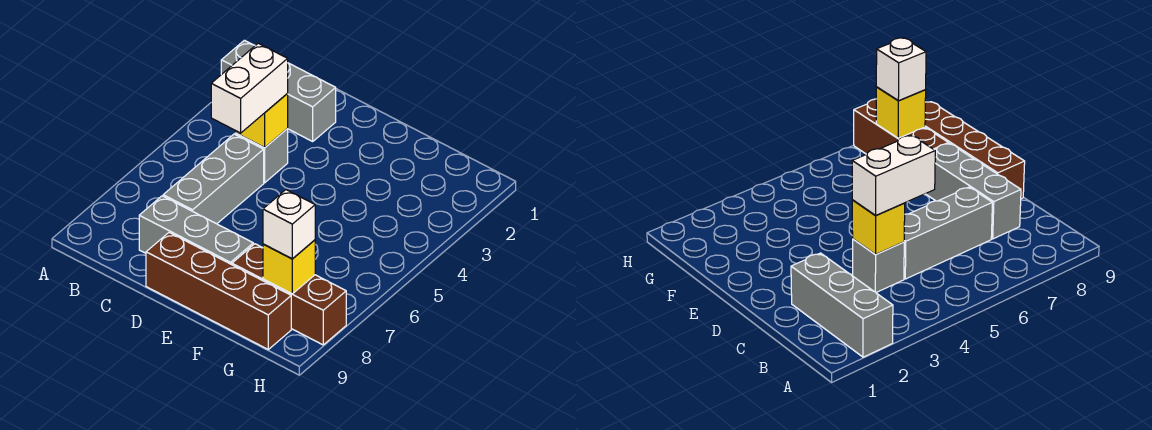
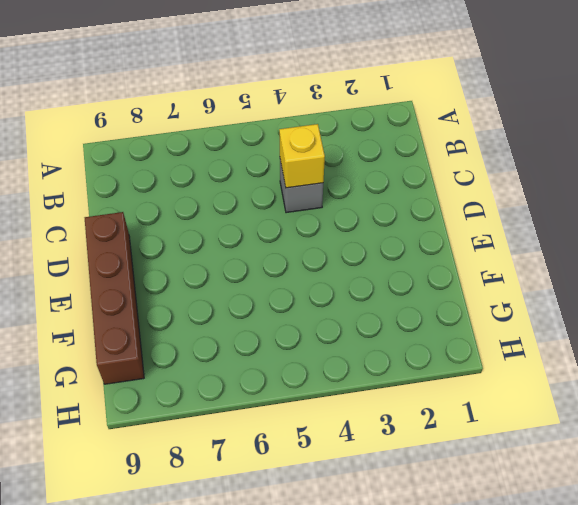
none -> grey 1x3 brick [221,40,336,141]
none -> grey 1x3 brick [163,134,264,224]

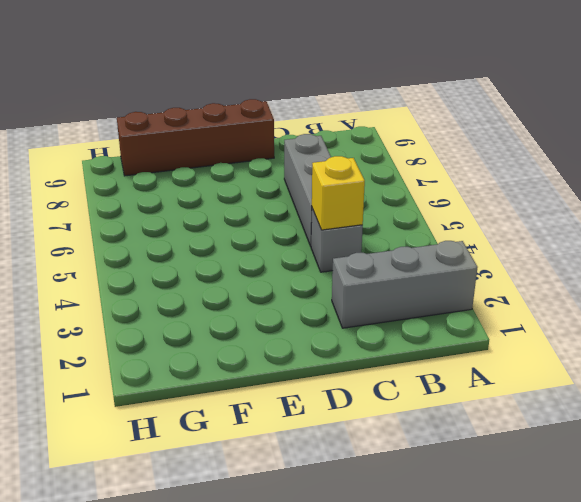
none -> grey 1x3 brick [139,196,253,265]
none -> brown 1x3 brick [232,244,346,345]

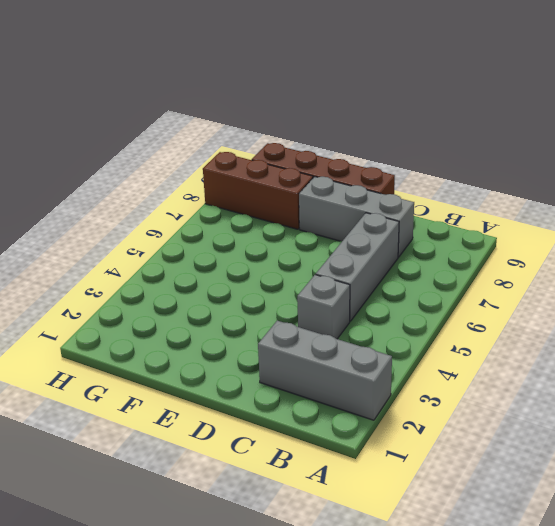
none -> yellow 1x1 brick [235,94,288,148]
none -> yellow 1x1 brick [263,240,315,294]

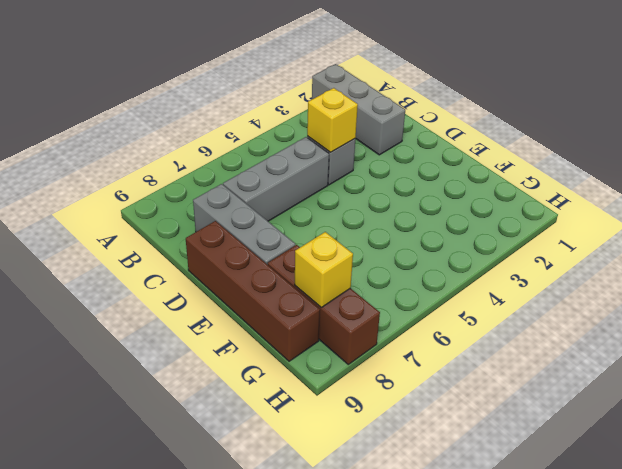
none -> white 1x2 brick [211,43,288,133]
none -> white 1x1 brick [263,190,315,259]

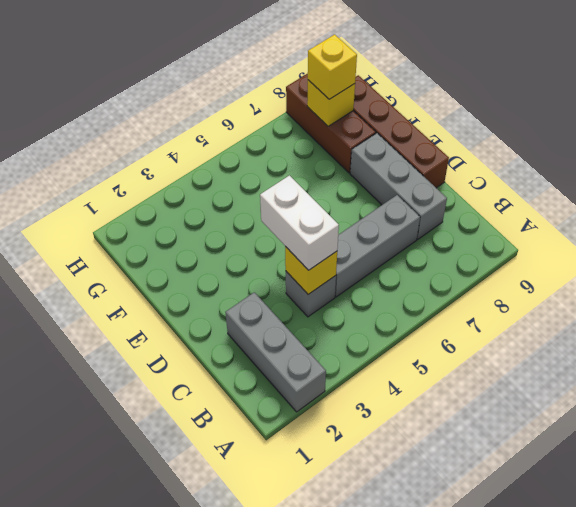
white 1x2 brick [260,175,339,270] -> white 1x2 brick turned to [211,43,288,133]
yellow 1x1 brick [308,35,357,99] -> white 1x1 brick [263,190,315,259]

